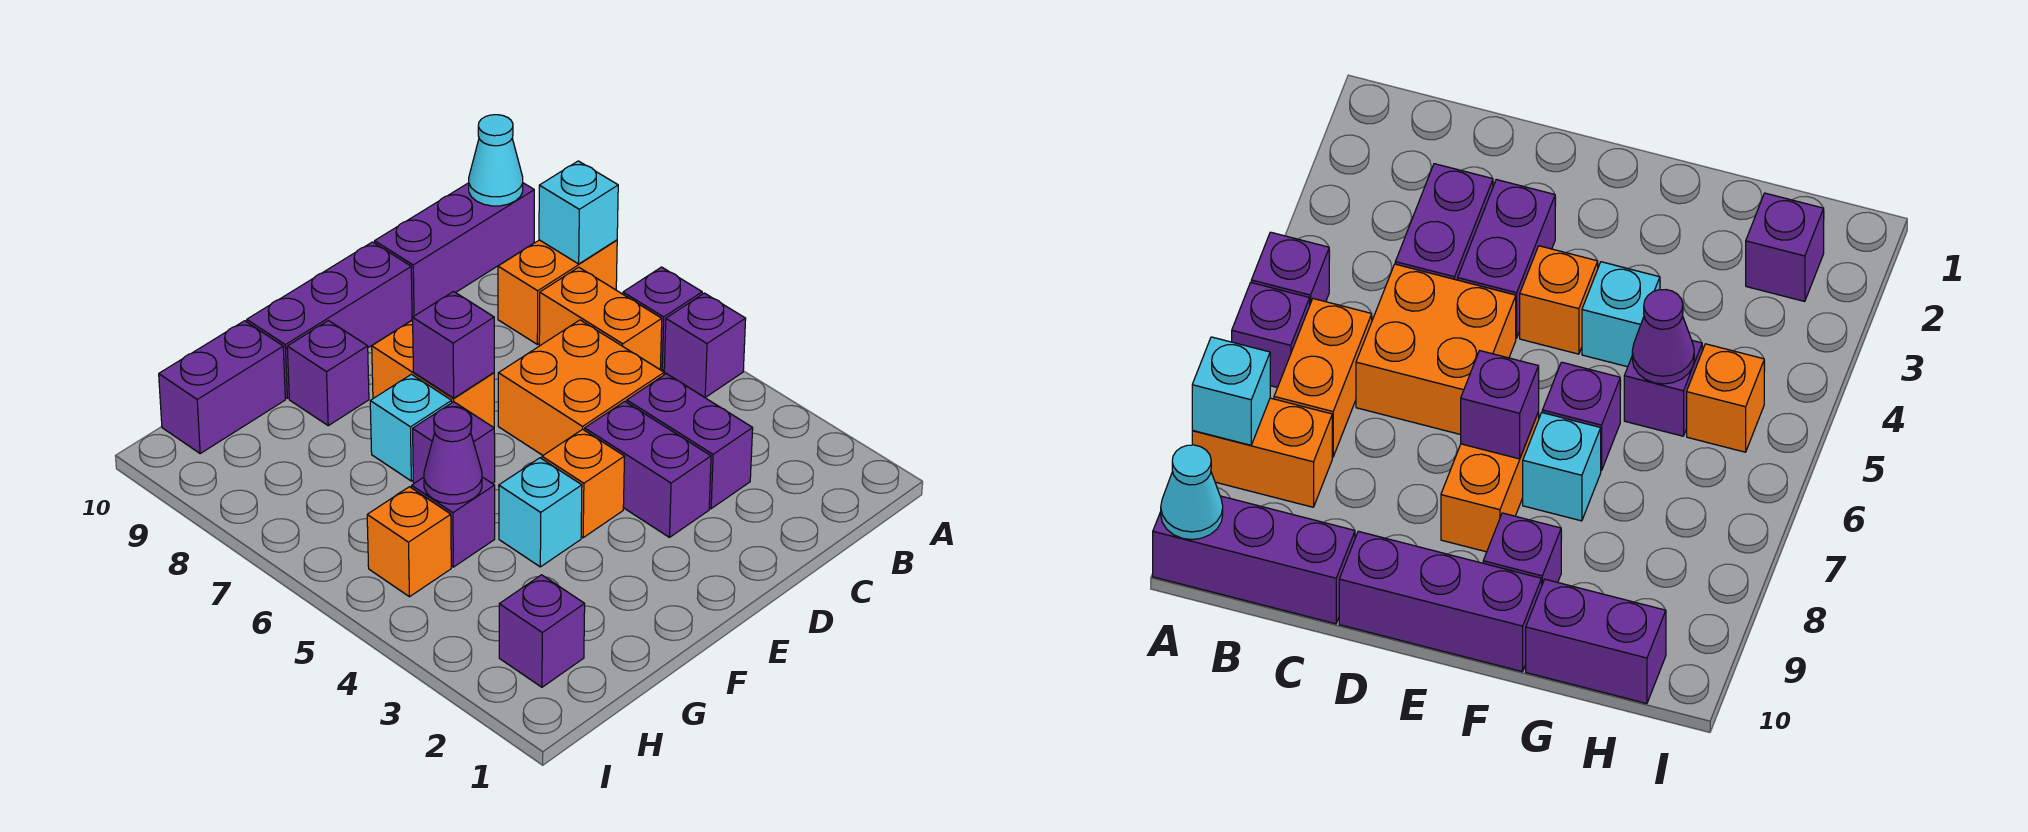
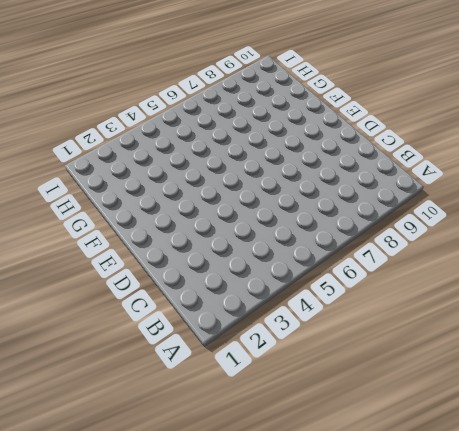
none -> purple 1x1 brick [664,293,746,397]
none -> purple 1x1 brick [623,267,702,371]
none -> orange 1x2 brick [498,240,617,344]

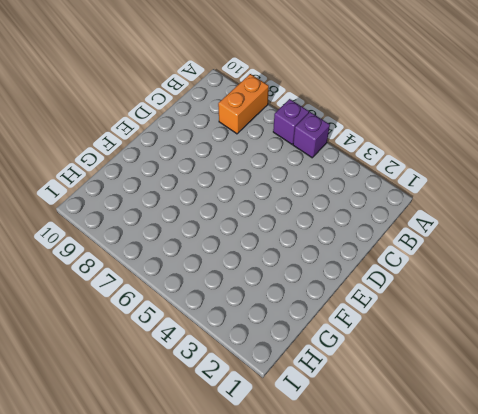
none -> purple 1x3 brick [375,183,534,318]
none -> orange 1x2 brick [539,267,662,369]
none -> purple 1x2 brick [627,374,753,509]

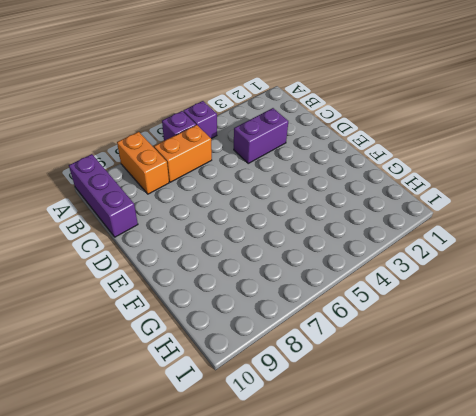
none -> orange 2x2 brick [498,320,664,455]
none -> purple 1x2 brick [585,401,711,537]
none -> purple 1x3 brick [247,242,412,398]

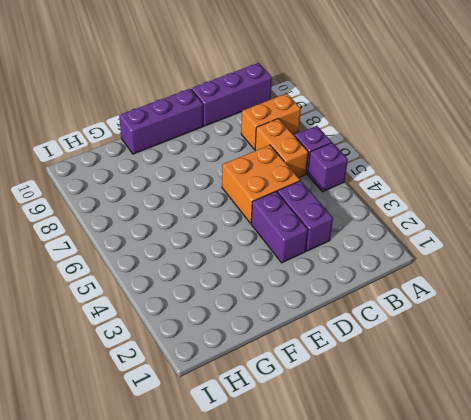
none -> orange 1x1 brick [542,429,625,538]
none -> orange 1x2 brick [372,320,494,427]
none -> cyan 1x1 brick [499,458,582,567]

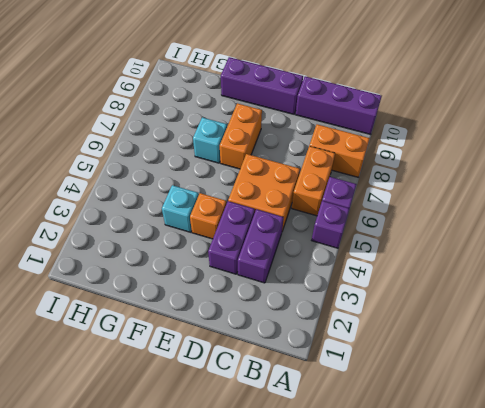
none -> purple 1x1 brick [413,402,495,484]
none -> purple 1x1 brick [287,321,369,426]
none -> purple 1x1 brick [412,477,495,567]

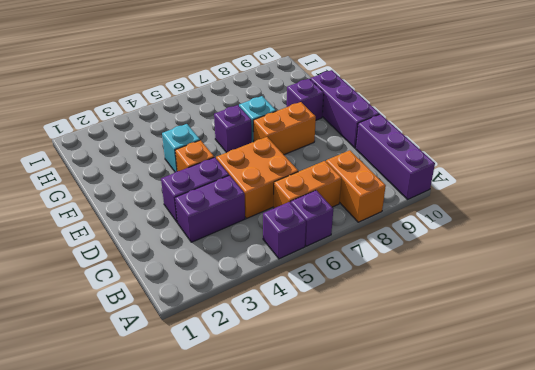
none -> purple 1x1 brick [412,477,495,567]
none -> purple 1x2 brick [159,321,285,453]
none -> purple 1x1 brick [499,575,585,687]

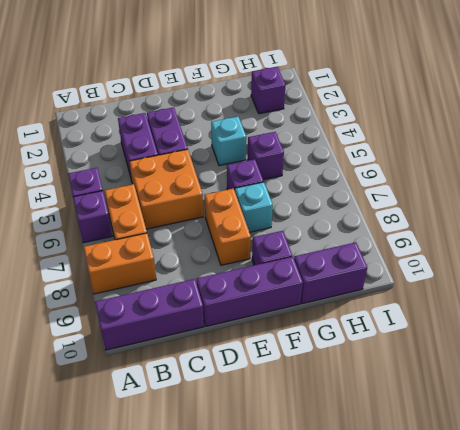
none -> orange 1x1 brick [542,429,625,538]
none -> orange 1x1 brick [367,487,451,597]
none -> cyan 1x1 brick [539,161,618,264]

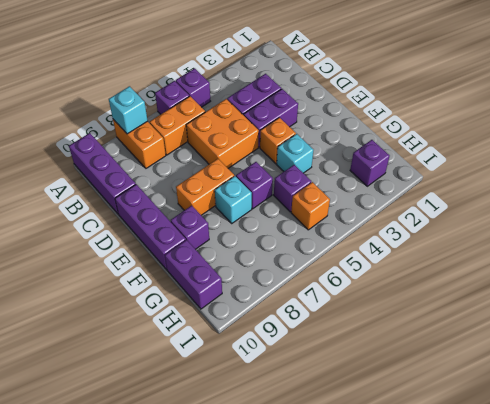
none -> cyan 1x1 cone [469,115,523,206]
none -> purple 1x1 brick [413,292,494,398]
none -> purple 1x1 cone [424,407,482,504]

